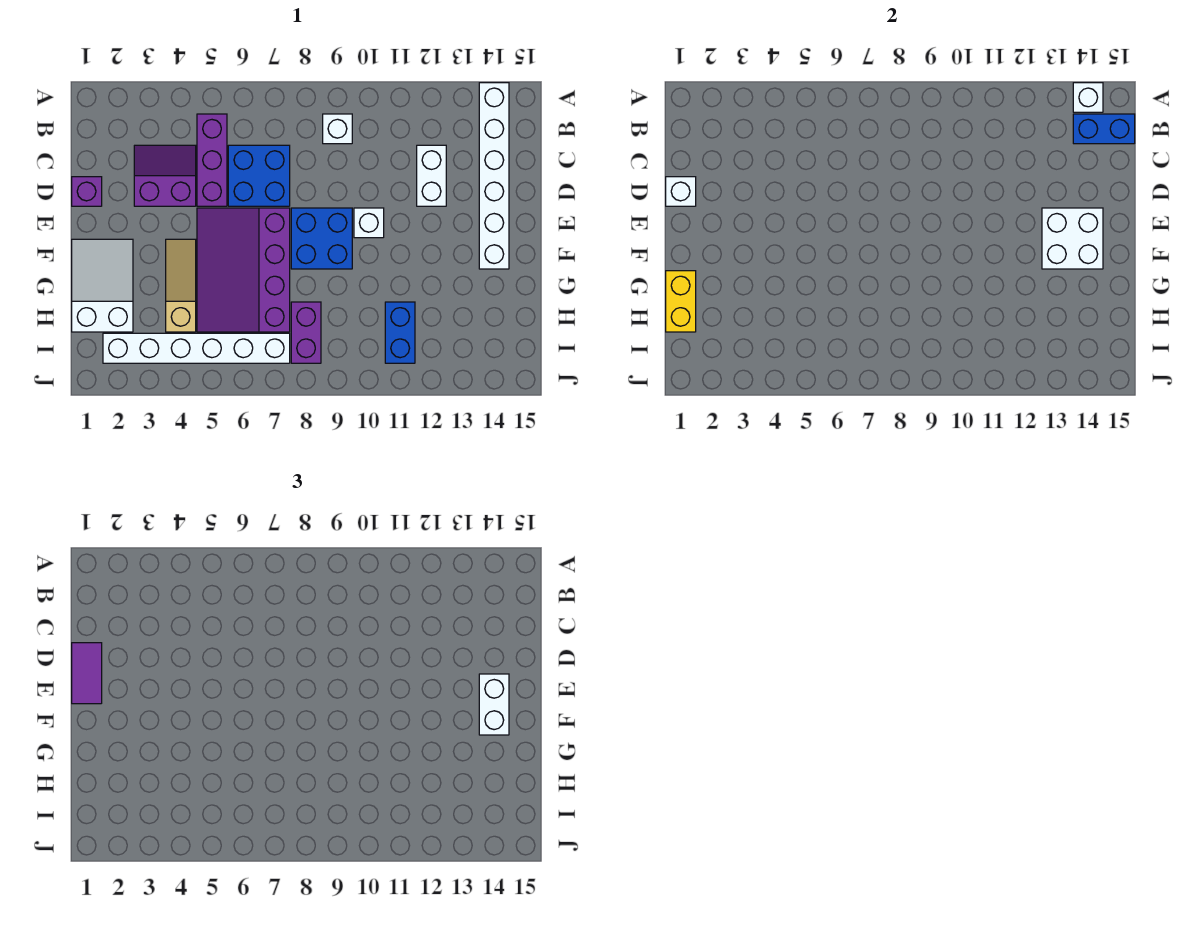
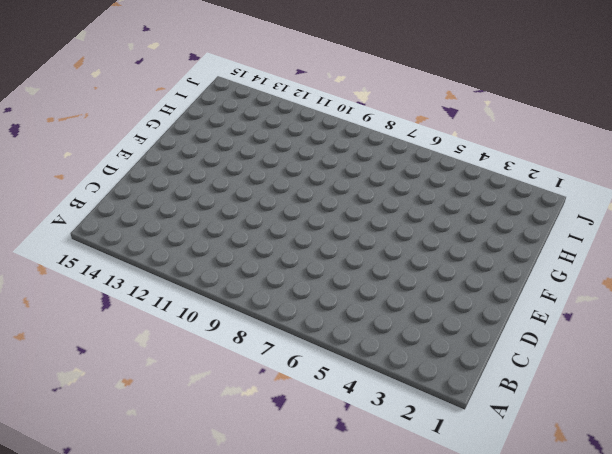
none -> white 1x6 brick [479,83,509,269]
none -> purple 1x3 brick [197,114,227,206]
none -> white 1x1 brick [323,114,352,144]

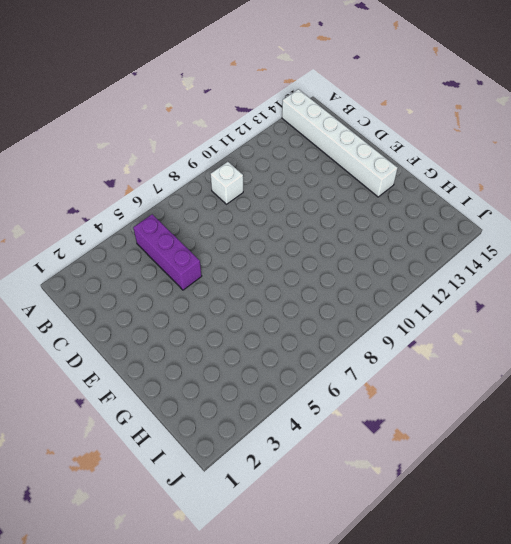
none -> purple 2x2 slope [134,145,196,206]
none -> blue 2x2 brick [228,145,290,206]
none -> white 1x2 brick [417,145,446,206]

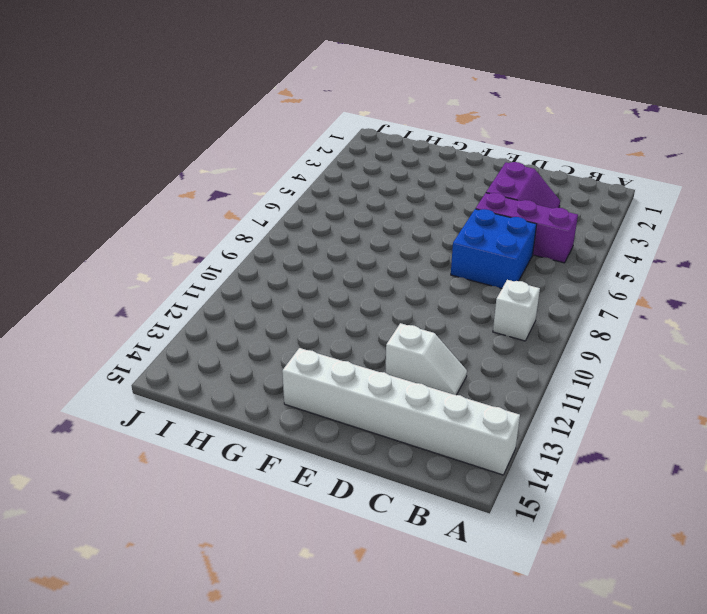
white 1x2 slope [386,323,467,395] -> white 1x2 brick [417,145,446,206]
none -> purple 1x1 brick [72,177,102,206]
none -> purple 3x4 slope [197,208,290,332]
none -> blue 2x2 brick [291,208,352,269]

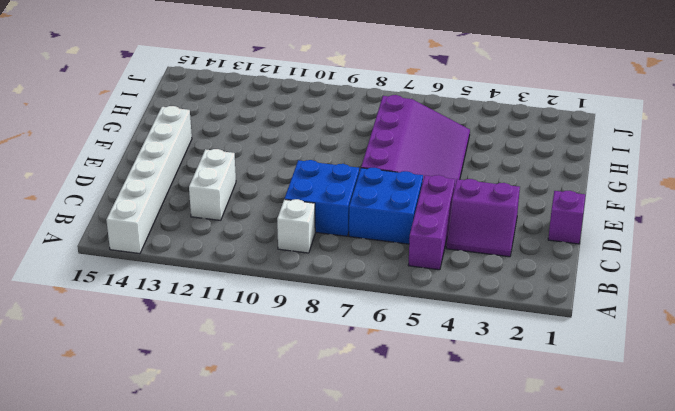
blue 2x2 brick [284,160,359,236] -> blue 2x2 brick moved to [291,208,352,269]
none -> white 1x1 brick [354,208,384,238]
none -> white 2x3 slope [72,239,133,332]
none -> tan 1x3 slope [166,239,196,332]

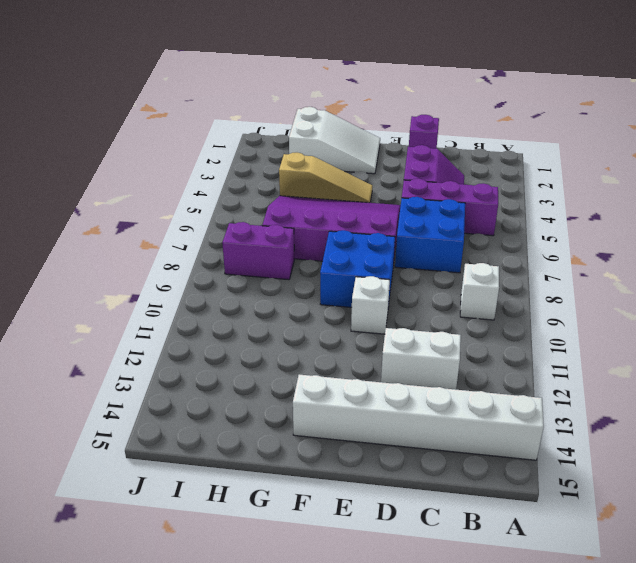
none -> blue 1x2 brick [385,302,415,363]
none -> white 1x6 brick [103,333,290,363]
none -> white 1x1 brick [1073,83,1103,112]

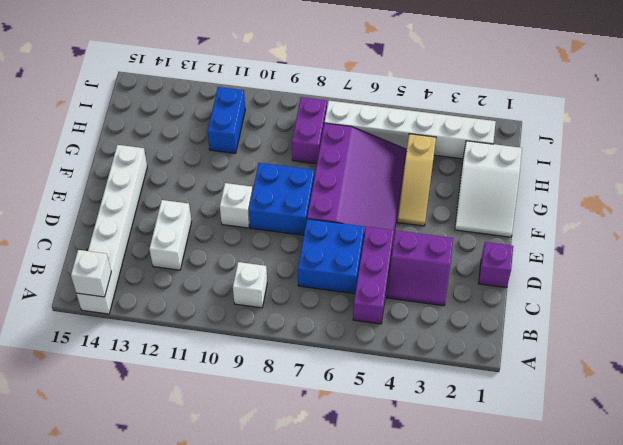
none -> blue 1x2 brick [1073,114,1135,144]
none -> white 1x1 brick [666,177,696,206]
none -> white 2x2 brick [1042,208,1103,269]

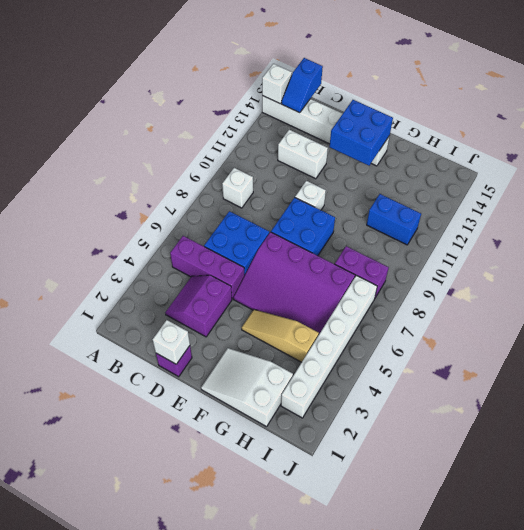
blue 1x2 slope [281,58,323,113] -> blue 1x2 brick [1073,114,1135,144]
blue 2x2 brick [329,100,393,166] -> white 2x2 brick [1042,208,1103,269]
none -> yellow 1x2 brick [666,271,696,332]
none -> purple 1x2 tile [72,643,102,704]
none -> white 1x2 brick [479,674,509,735]

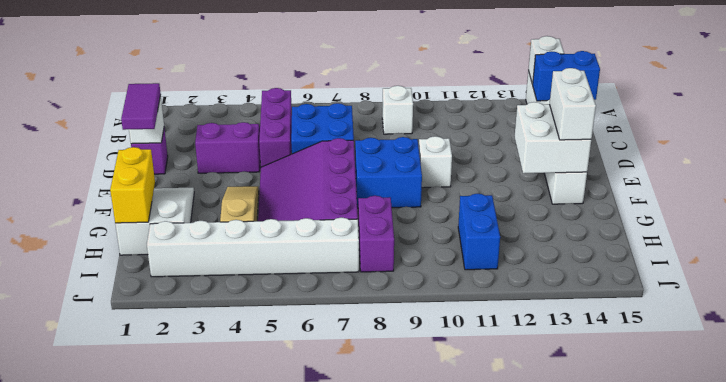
none -> white 1x2 brick [417,145,446,206]

